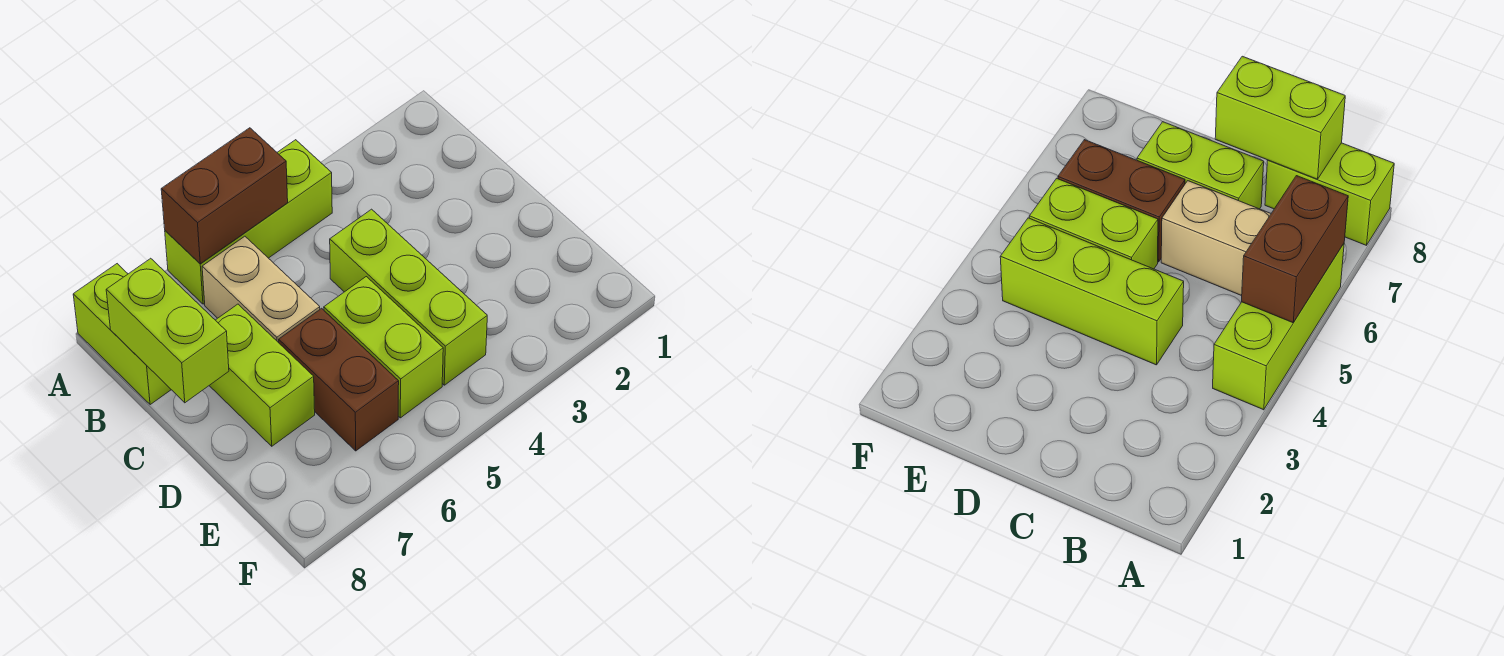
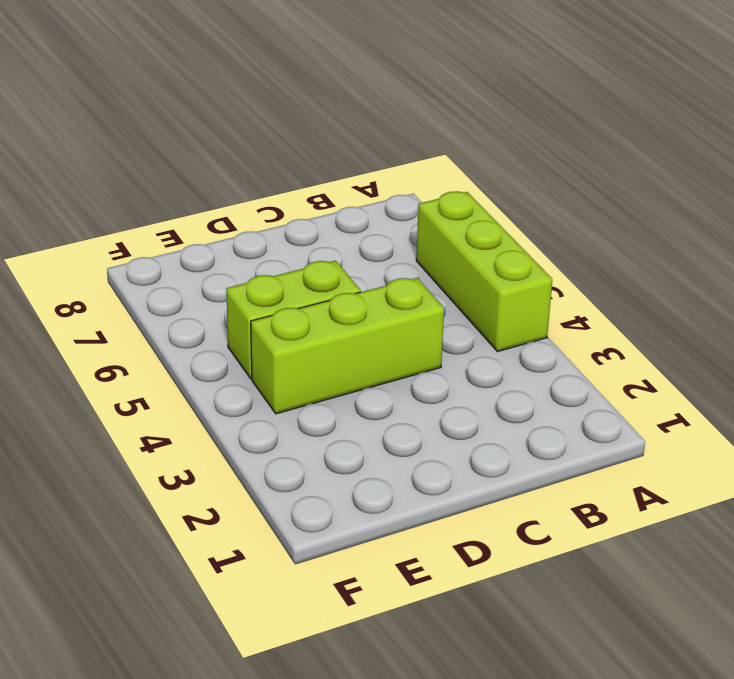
none -> lime 1x2 brick [73,264,171,405]
none -> tan 1x2 brick [202,236,320,343]

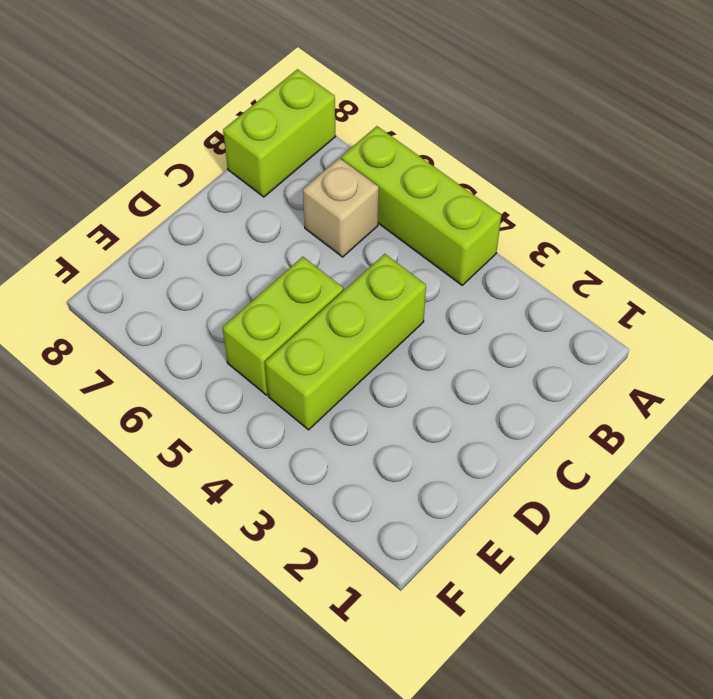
tan 1x1 brick [303,158,379,257] -> tan 1x2 brick [202,236,320,343]
none -> lime 1x2 brick [209,304,315,446]
none -> brown 1x2 brick [279,308,399,451]

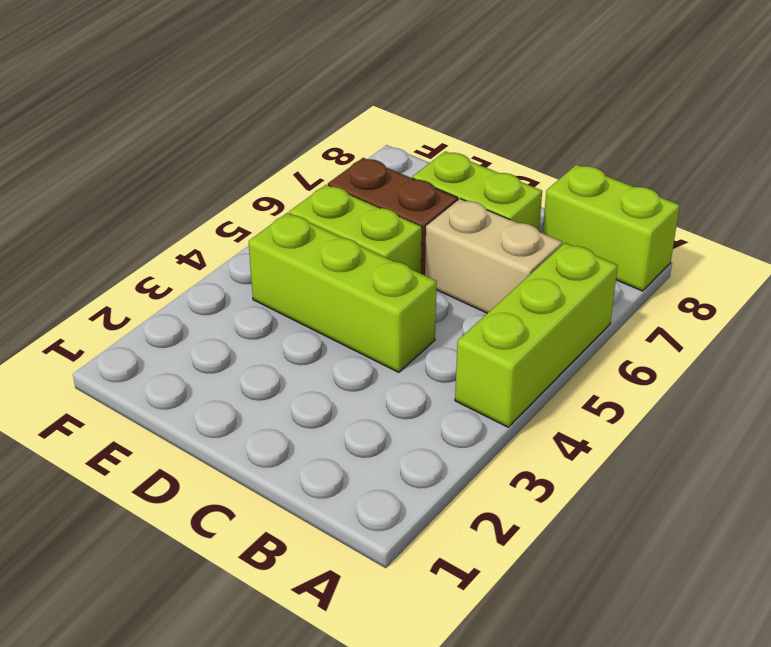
none -> brown 1x2 brick [161,128,288,264]
none -> lime 1x2 brick [106,258,229,403]

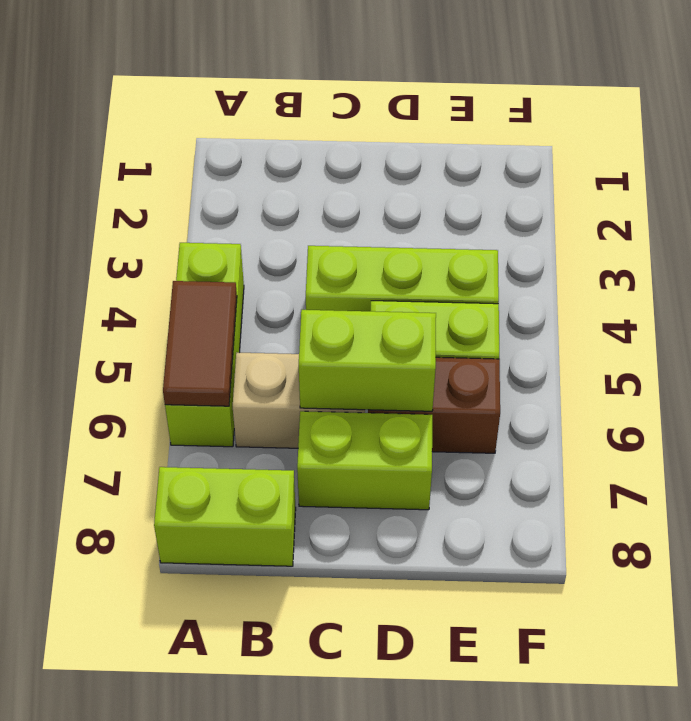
brown 1x2 tile [163,281,237,406] -> brown 1x2 brick [161,128,288,264]
lime 1x2 brick [299,310,436,411] -> lime 1x2 brick moved to [106,258,229,403]

